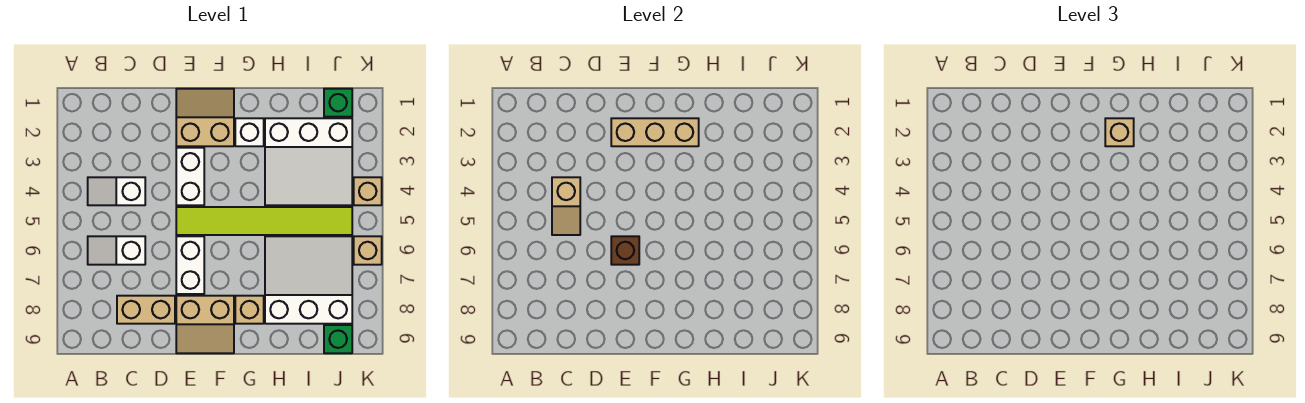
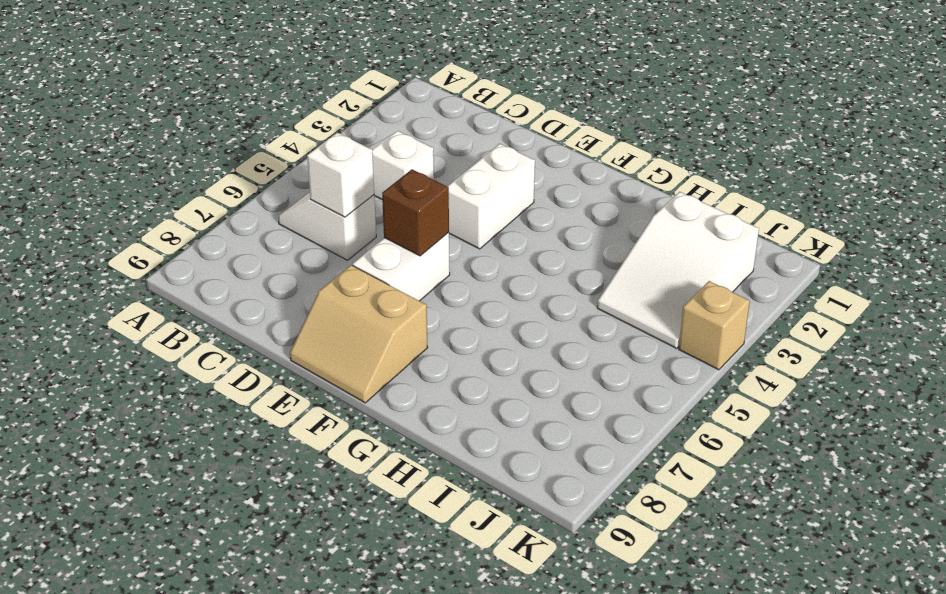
white 1x1 brick [307,133,374,217] -> white 1x1 brick moved to [235,118,264,146]
white 2x3 slope [597,192,759,348] -> white 3x3 slope [265,118,352,205]
none -> tan 1x2 brick [117,296,175,324]
none -> tan 2x2 slope [176,89,234,146]
none -> lime 1x6 tile [176,207,352,235]

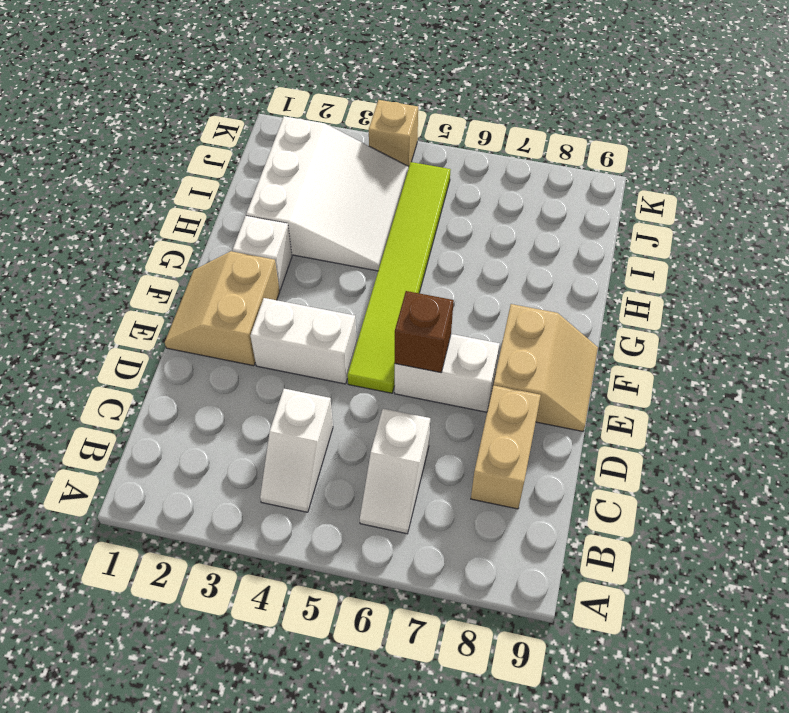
none -> tan 1x1 brick [235,296,264,324]
none -> white 3x3 slope [265,236,352,324]
none -> green 1x1 brick [324,89,352,117]

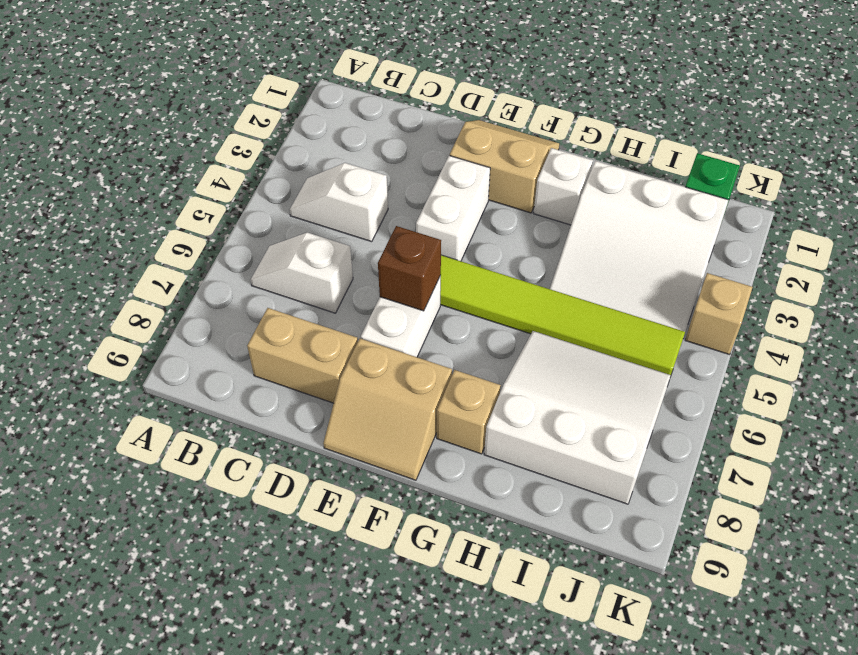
none -> green 1x1 brick [324,325,352,353]
none -> tan 1x1 brick [354,236,382,265]
none -> tan 1x2 slope [552,177,580,235]

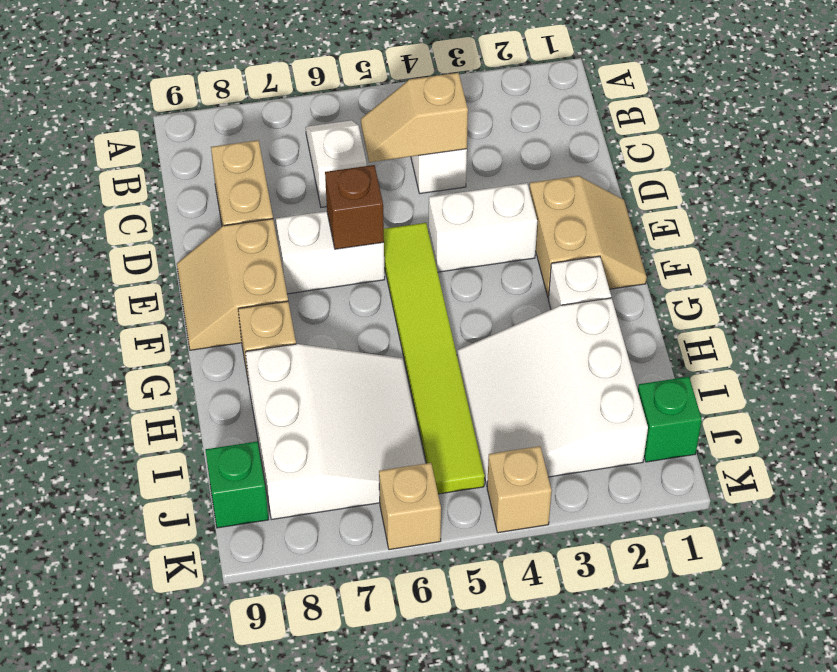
none -> tan 1x3 brick [611,118,699,146]
none -> tan 1x1 brick [1105,118,1134,146]

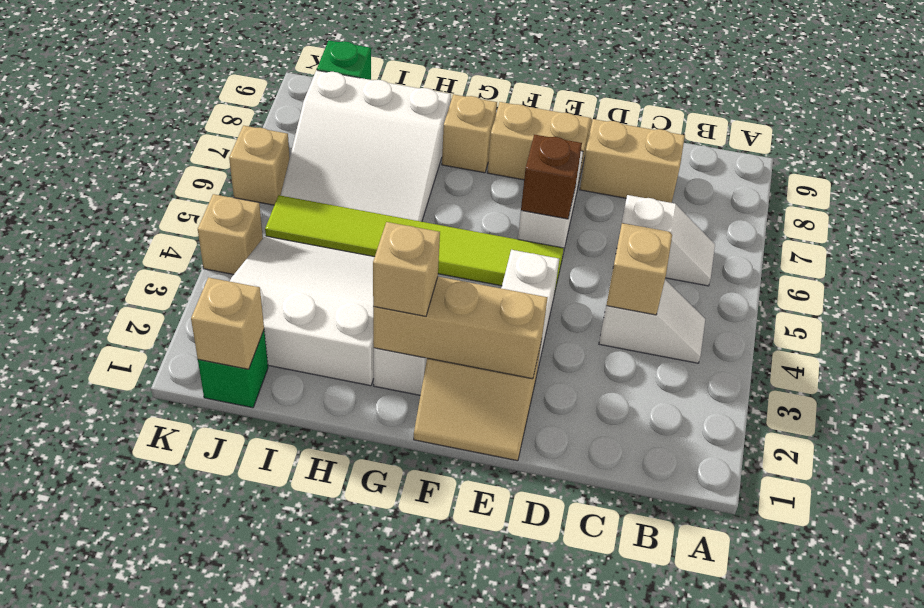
tan 1x1 brick [191,277,264,369] -> none

